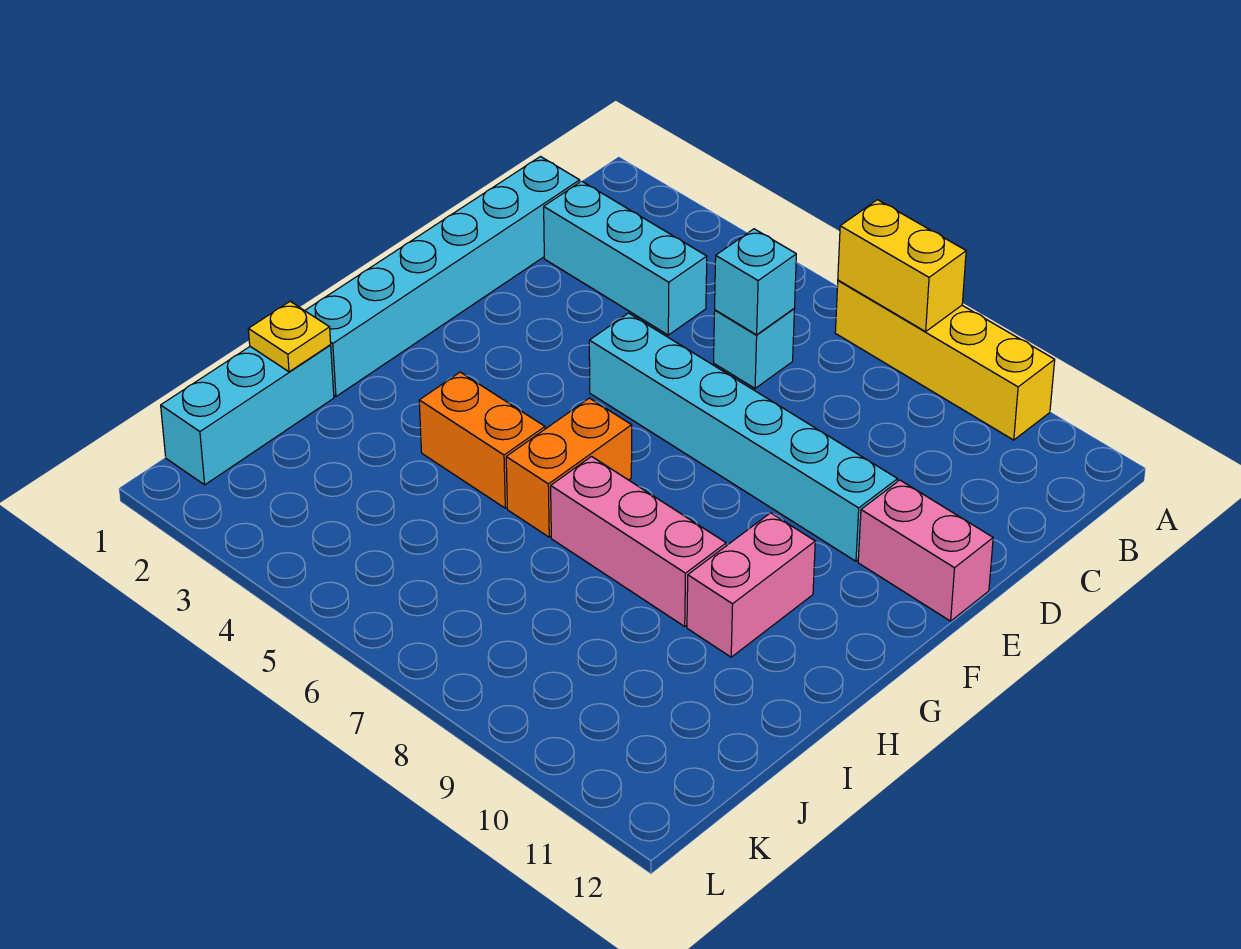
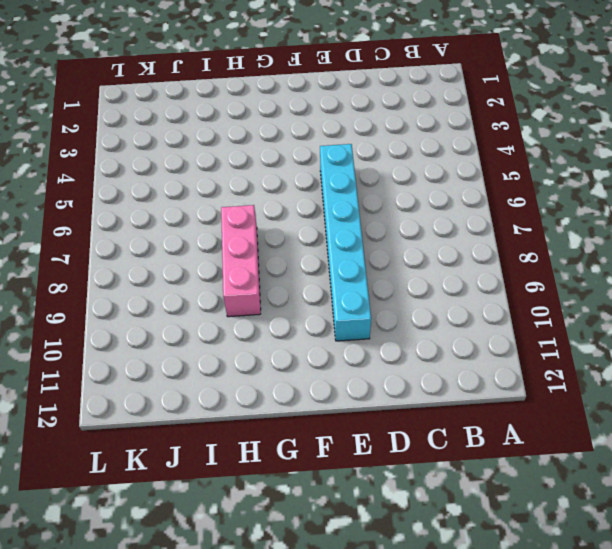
none -> yellow 1x4 brick [835,280,1055,440]
none -> cyan 1x6 brick [305,157,580,396]
none -> cyan 1x3 brick [544,181,707,335]

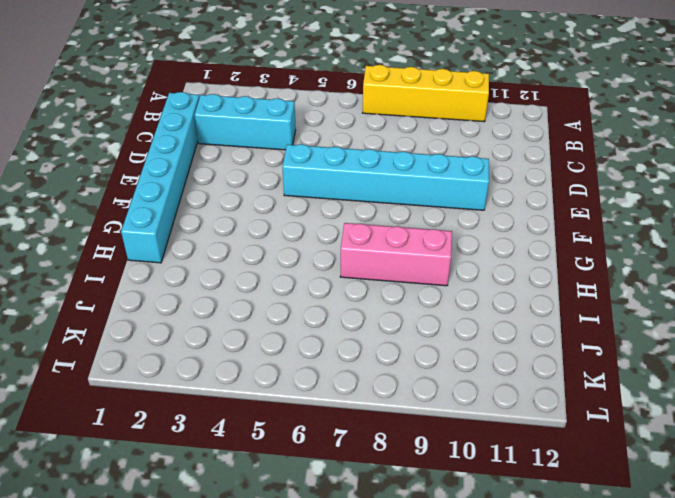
none -> cyan 1x1 brick [714,309,794,388]
none -> pink 1x2 brick [858,480,993,621]
none -> orange 1x2 brick [506,398,632,537]

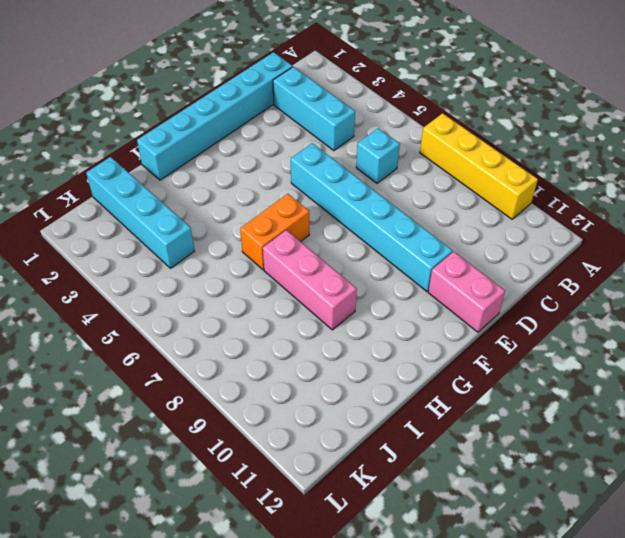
cyan 1x4 brick [86,157,194,268] -> cyan 1x3 brick [161,345,334,485]
none -> pink 1x2 brick [687,513,815,657]
none -> orange 1x2 brick [419,372,545,508]
none -> yellow 1x2 brick [838,200,966,332]

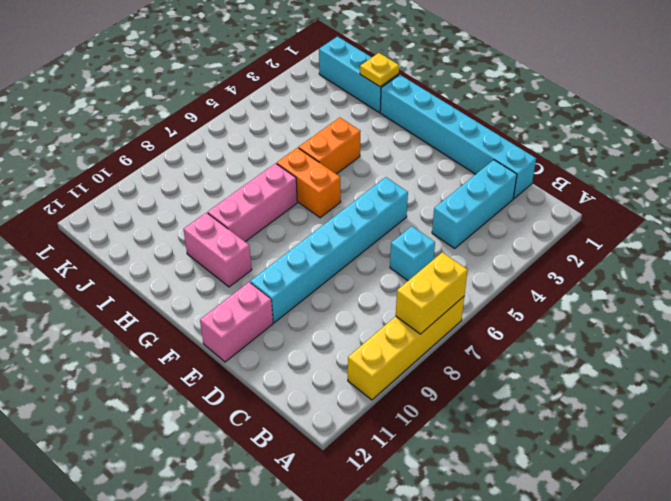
none -> cyan 1x1 brick [715,229,796,335]

